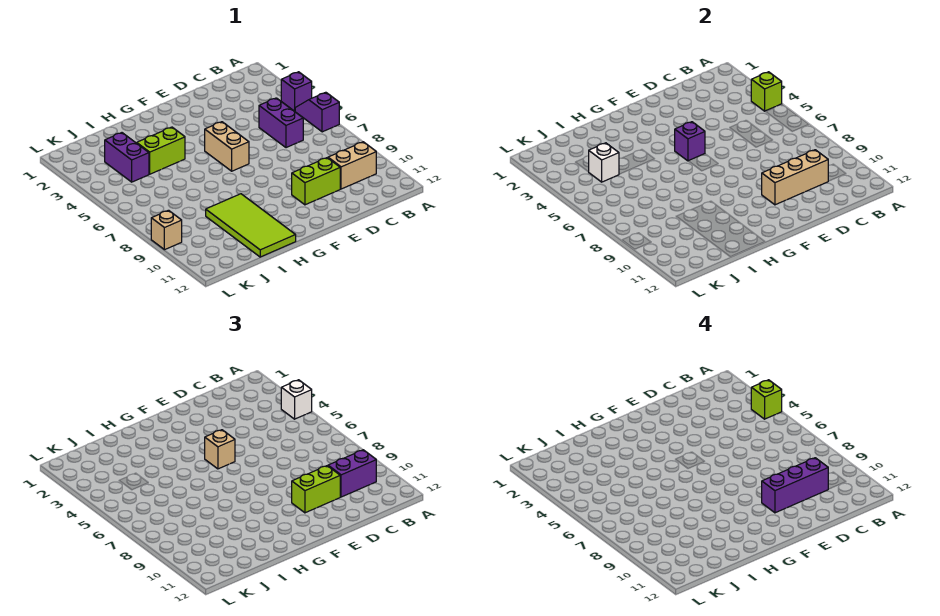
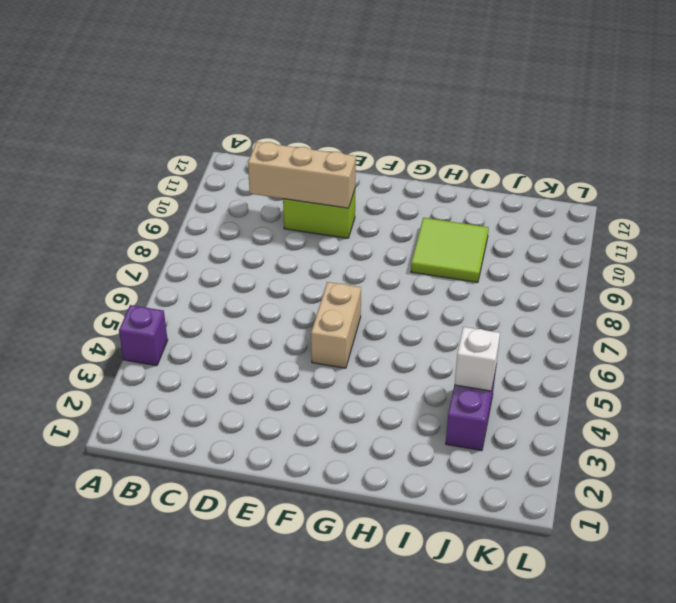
lime 2x2 tile [411,218,489,283] -> lime 2x4 tile [206,194,296,257]
none -> purple 1x2 slope [295,92,339,132]
none -> tan 1x2 brick [328,142,376,189]
none -> purple 1x2 brick [259,98,303,148]

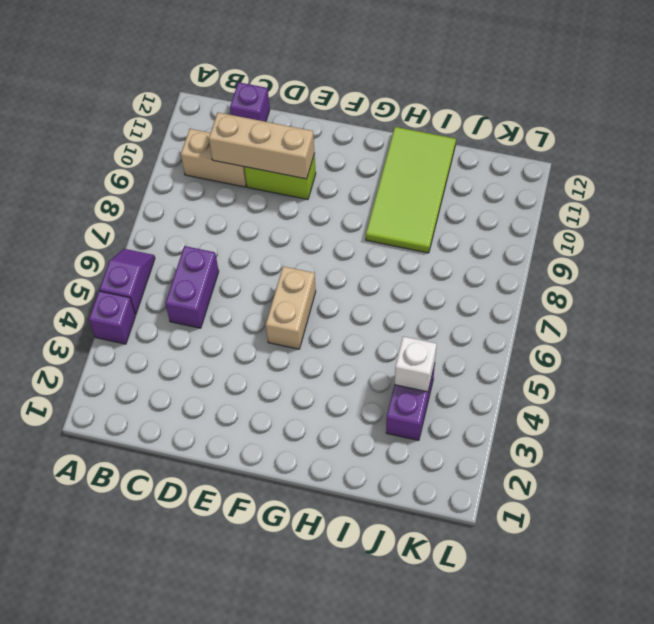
purple 1x2 slope [99,249,155,315] -> purple 1x2 slope turned to [295,92,339,132]
purple 1x1 brick [230,82,270,122] -> purple 1x1 brick moved to [675,122,705,161]
none -> lime 1x2 brick [137,127,185,174]
none -> tan 1x1 brick [151,210,182,250]
none -> lime 1x1 brick [751,72,782,111]

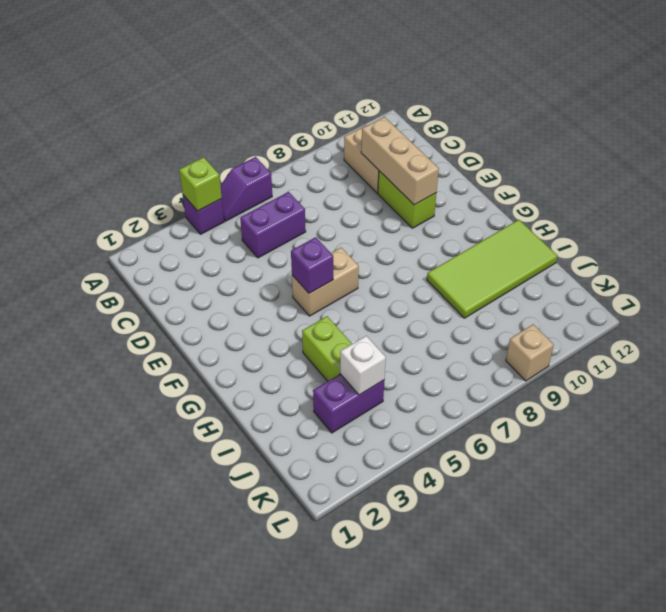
none -> white 1x1 brick [281,380,312,419]
none -> purple 1x2 brick [328,450,376,497]
none -> lime 1x2 brick [292,466,340,513]

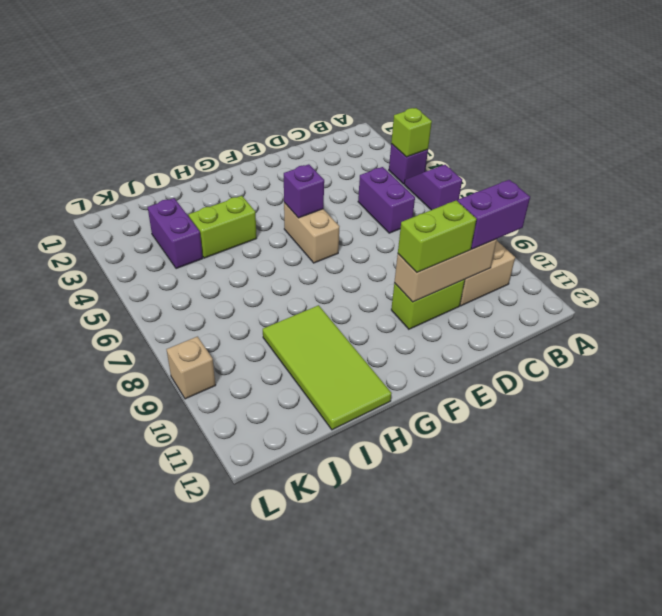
none -> white 1x1 brick [589,143,619,182]
none -> white 1x1 brick [281,380,312,419]
none -> tan 1x1 brick [205,430,235,469]

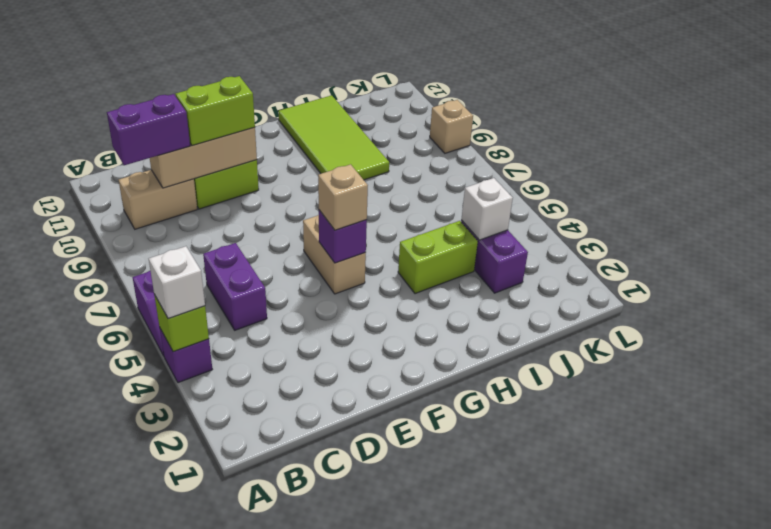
none -> lime 1x1 brick [751,380,782,419]
none -> purple 1x3 brick [762,458,828,513]

